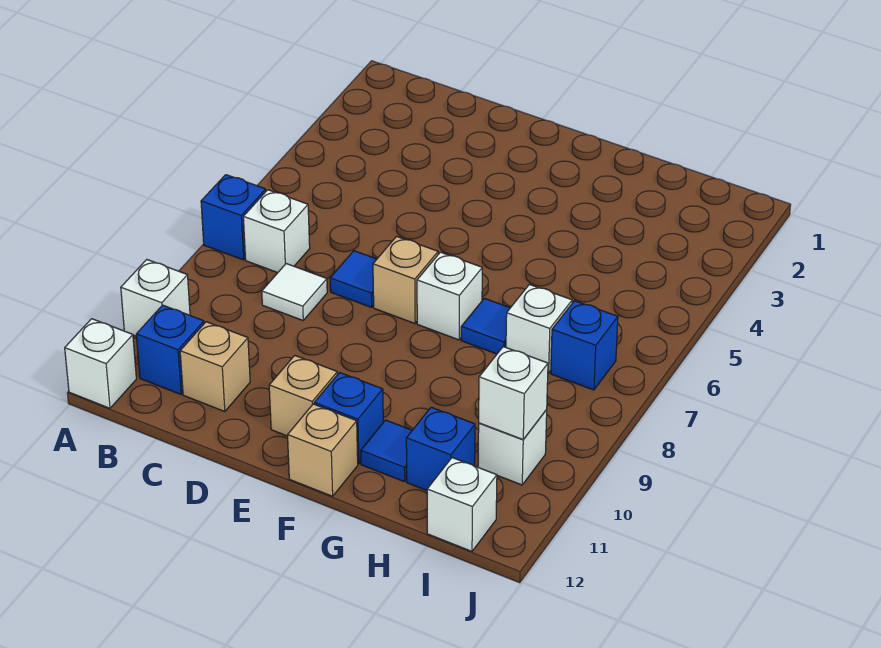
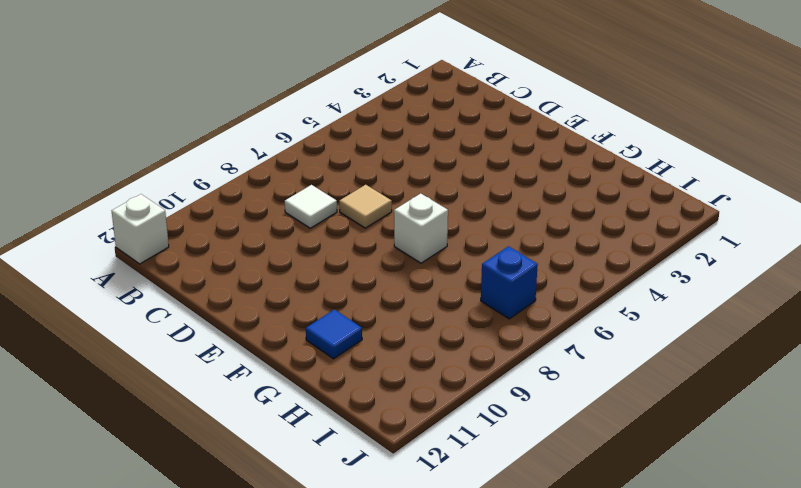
tan 1x1 tile [339,185,392,228] -> blue 1x1 tile [330,251,377,307]
none -> blue 1x1 brick [201,175,266,260]
none -> white 1x1 brick [121,260,190,336]
none -> white 1x1 brick [243,190,310,273]

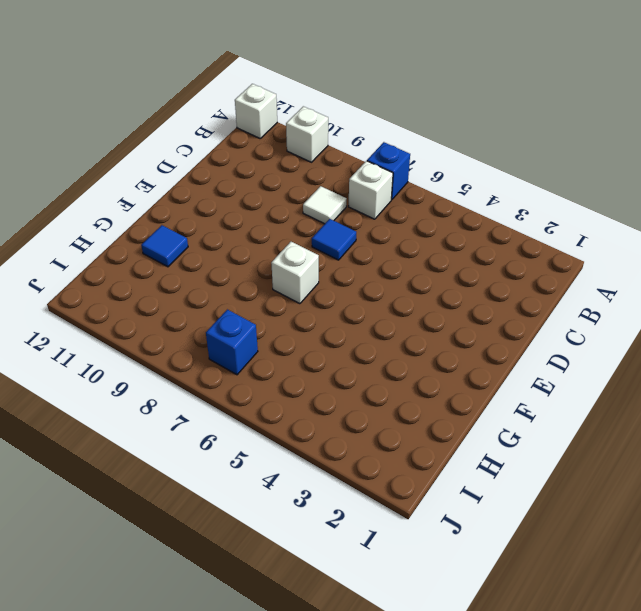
none -> blue 1x1 brick [136,305,204,394]
none -> tan 1x1 brick [180,322,250,412]
none -> tan 1x1 brick [373,236,438,323]

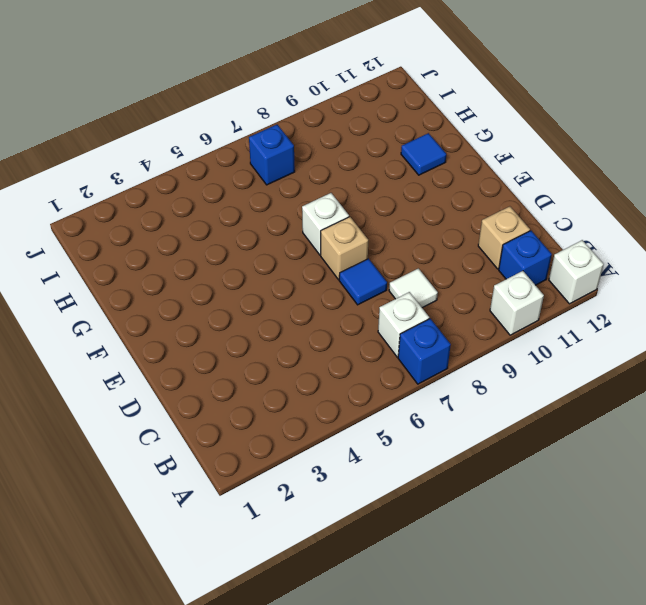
none -> tan 1x1 brick [269,355,337,436]
none -> blue 1x1 brick [314,373,383,464]
none -> tan 1x1 brick [288,404,358,496]

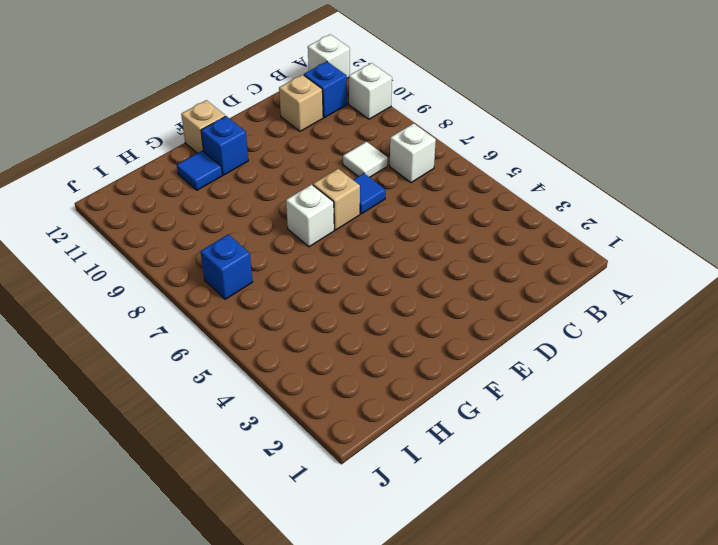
none -> blue 1x1 brick [201,175,266,260]
none -> tan 1x1 brick [269,355,337,436]
none -> blue 1x1 tile [461,298,510,354]

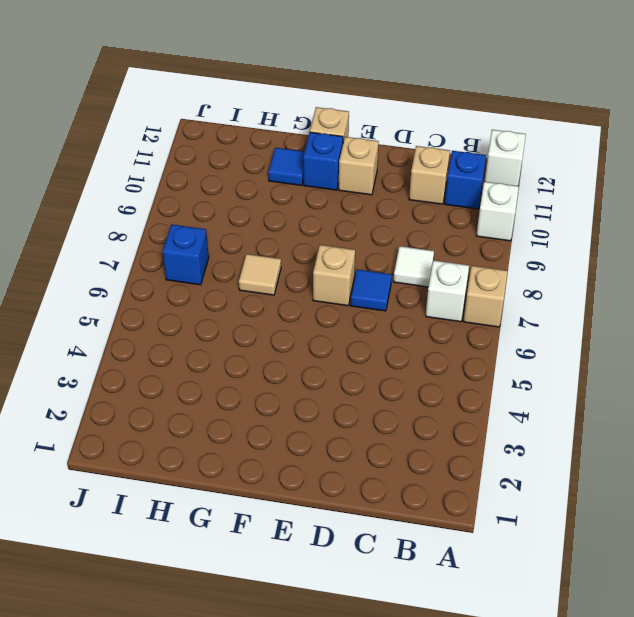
tan 1x1 brick [463,266,508,327] -> blue 1x1 brick [201,175,266,260]
tan 1x1 tile [239,254,281,295] -> blue 1x1 tile [461,298,510,354]
none -> white 1x1 brick [417,252,482,340]
none -> white 1x1 brick [506,284,572,373]
none -> blue 1x1 brick [406,407,475,490]

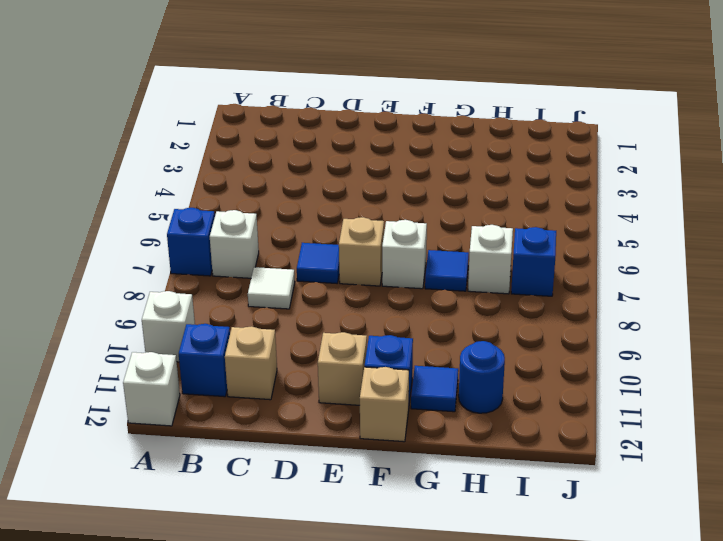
blue 1x1 round brick [459,341,505,413] -> blue 1x1 brick [406,407,475,490]
none -> white 1x1 brick [478,410,547,485]
none -> white 1x1 brick [427,458,497,551]
none -> white 1x1 brick [479,346,548,439]

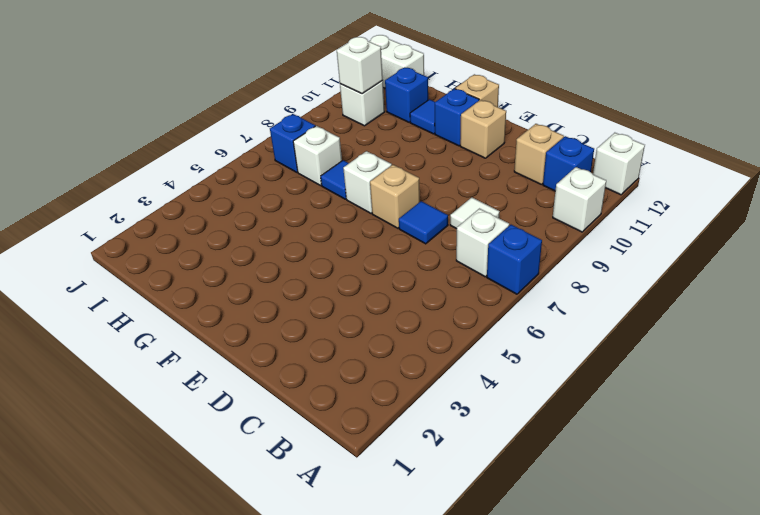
white 1x2 brick [369,35,424,88] -> white 1x1 brick [427,458,497,551]

